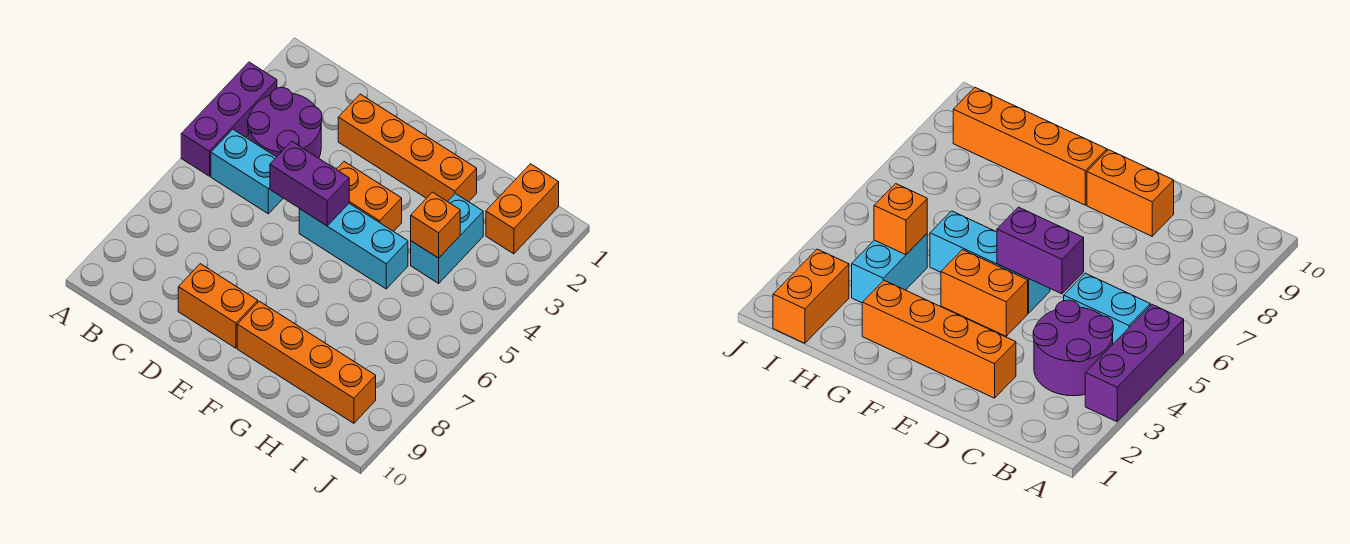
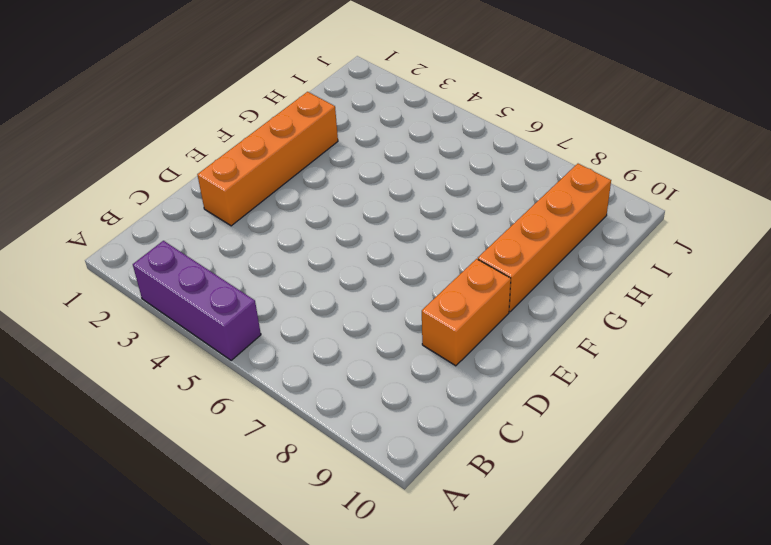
none -> purple 2x2 round brick [248,88,322,158]
none -> cyan 1x2 brick [211,129,283,214]
none -> orange 1x2 brick [336,162,402,232]

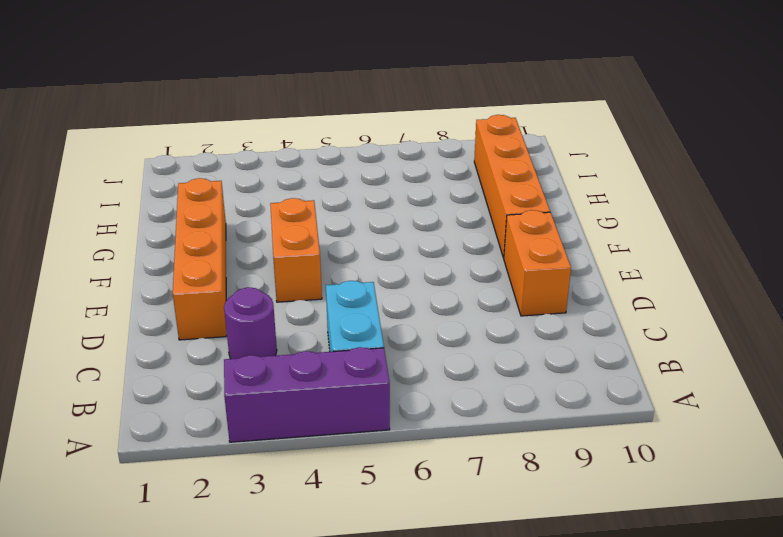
purple 1x1 round brick [224,287,277,359] -> purple 2x2 round brick [248,88,322,158]
none -> cyan 1x3 brick [299,204,408,289]
none -> cyan 1x2 brick [411,193,483,283]
none -> orange 1x2 brick [486,164,559,254]

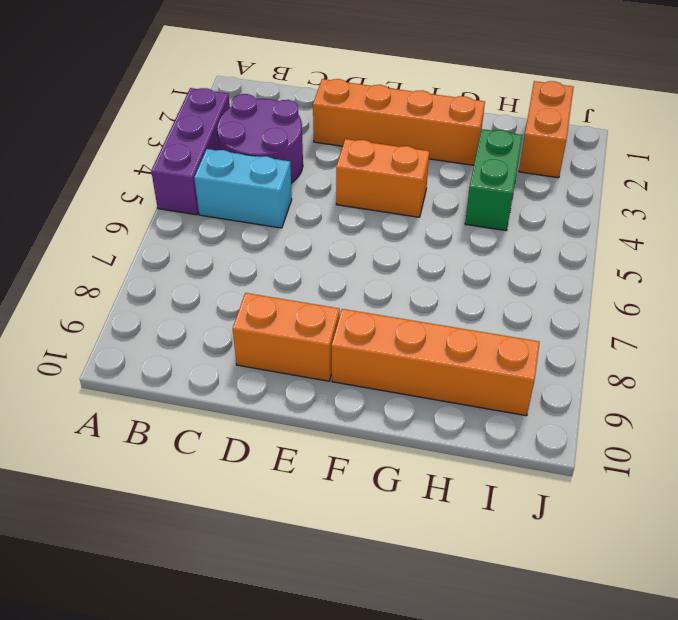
green 1x2 brick [465,129,523,231] -> cyan 1x2 brick [411,193,483,283]
none -> cyan 1x3 brick [299,204,408,289]
none -> purple 1x2 brick [270,141,349,226]
none -> orange 1x1 brick [411,192,460,258]

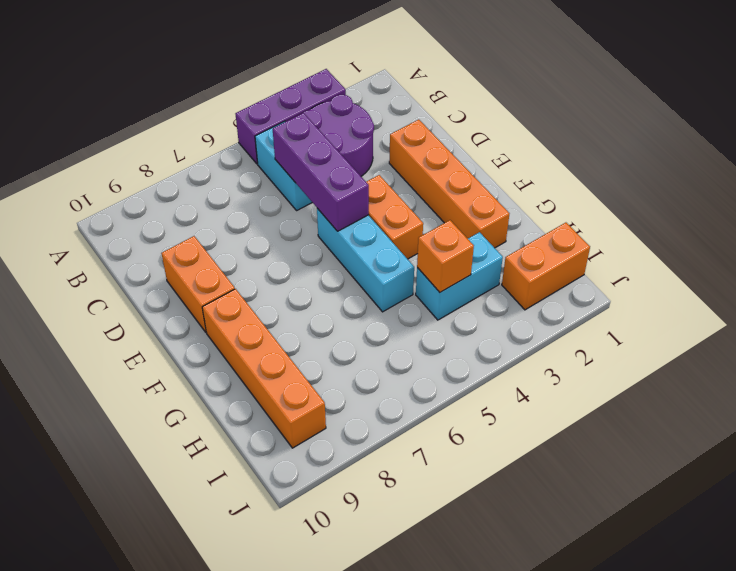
purple 1x3 brick [273,113,369,231] -> purple 1x2 brick [270,141,349,226]

